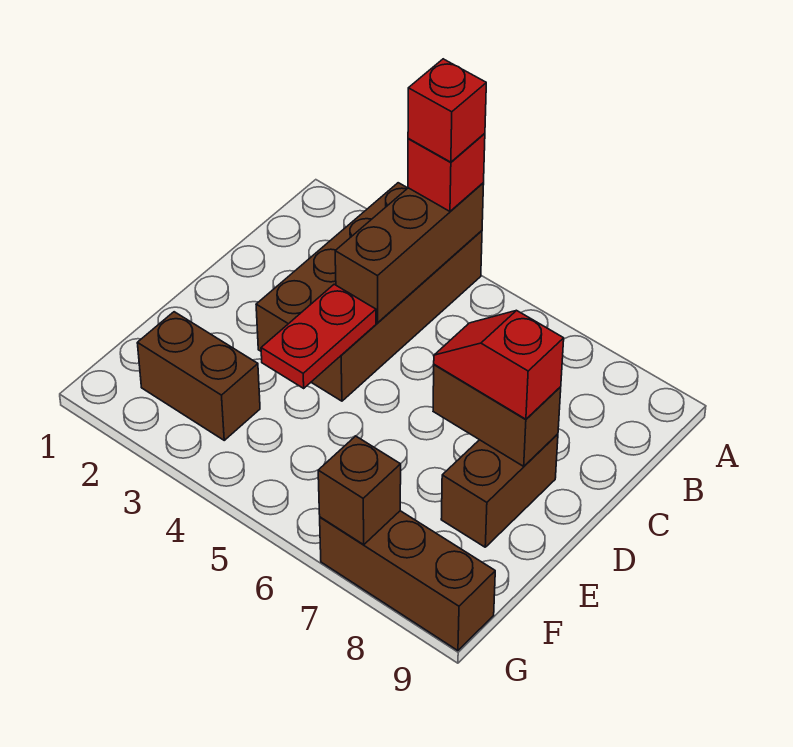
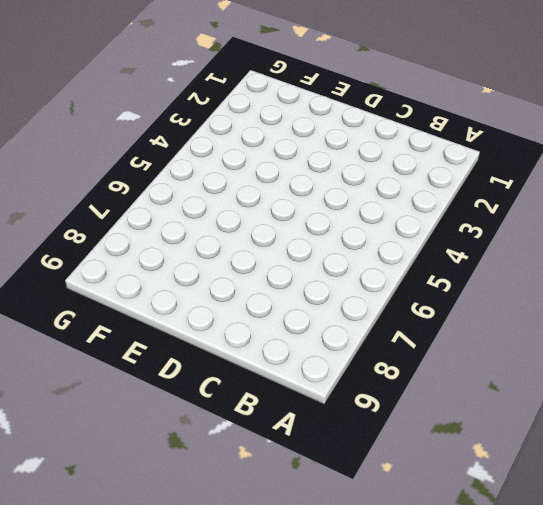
none -> brown 2x4 brick [256,183,482,401]
none -> brown 1x2 brick [441,434,558,547]

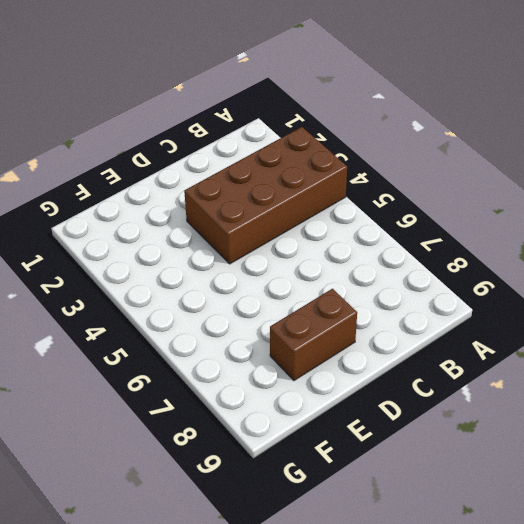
none -> brown 1x2 brick [137,312,260,440]
none -> brown 1x3 brick [320,511,495,651]

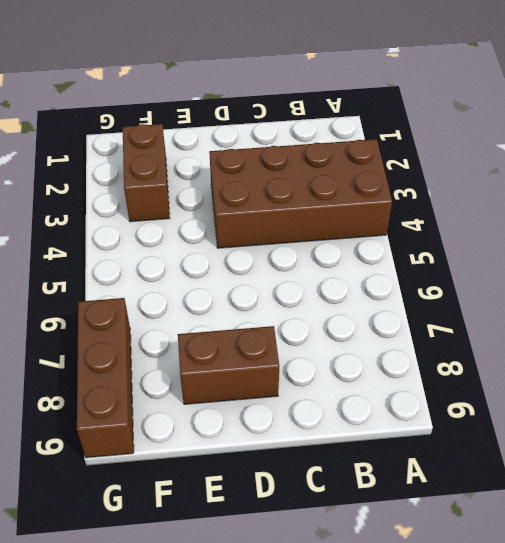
none -> brown 1x3 brick [335,183,484,323]
none -> red 1x2 plate [261,284,376,388]

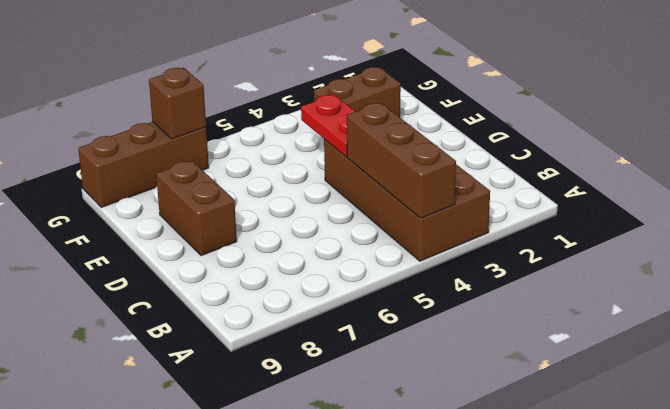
none -> brown 1x2 brick [433,365,561,466]
none -> red 1x1 brick [408,133,485,211]

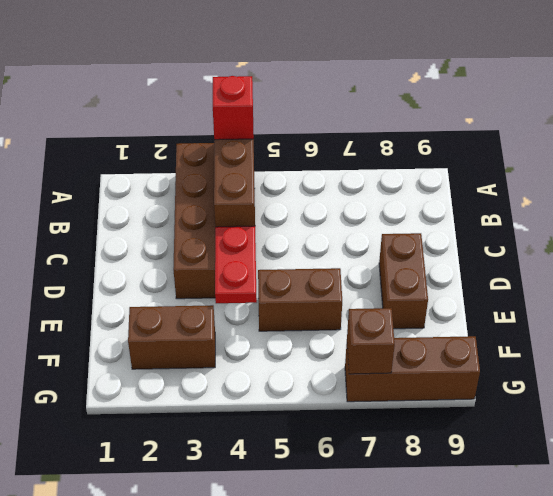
brown 1x2 brick [258,268,342,331] -> brown 1x2 brick moved to [433,365,561,466]
none -> red 1x2 slope [434,310,564,419]
none -> red 1x1 brick [408,59,486,162]

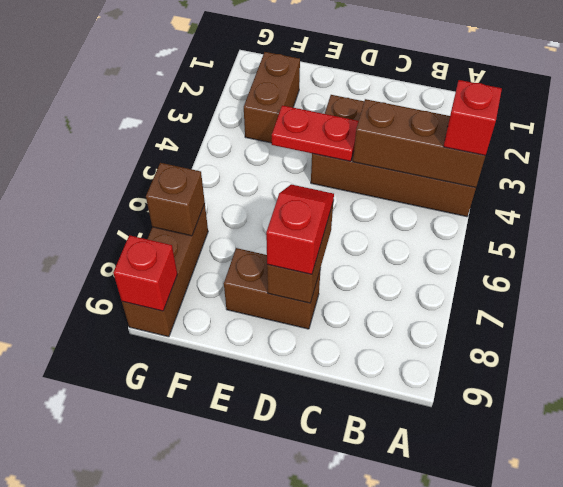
red 1x1 brick [113,235,177,311] -> red 1x1 brick moved to [408,59,486,162]

